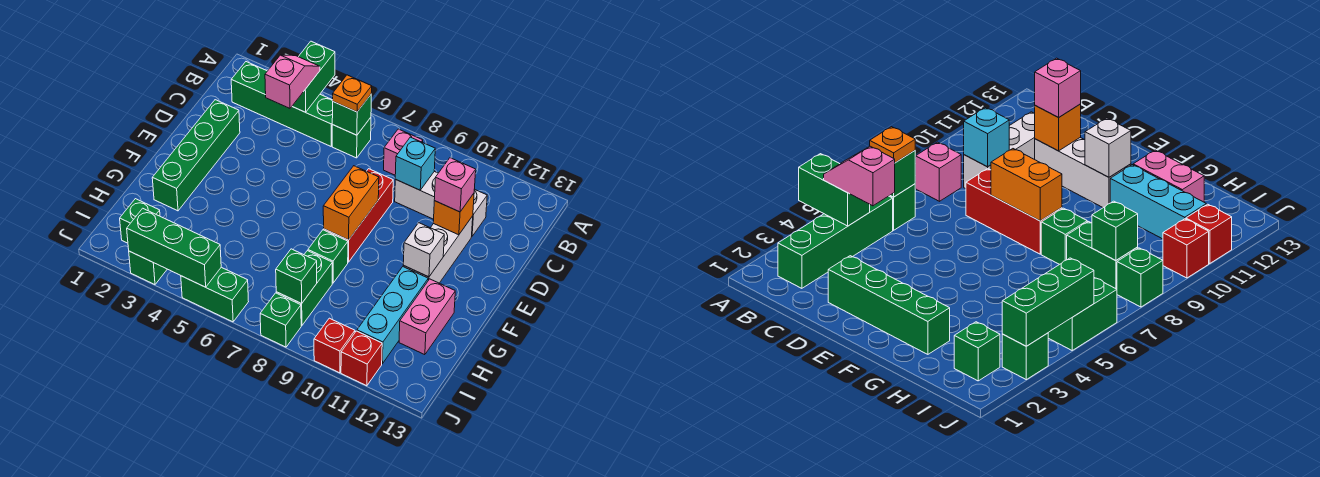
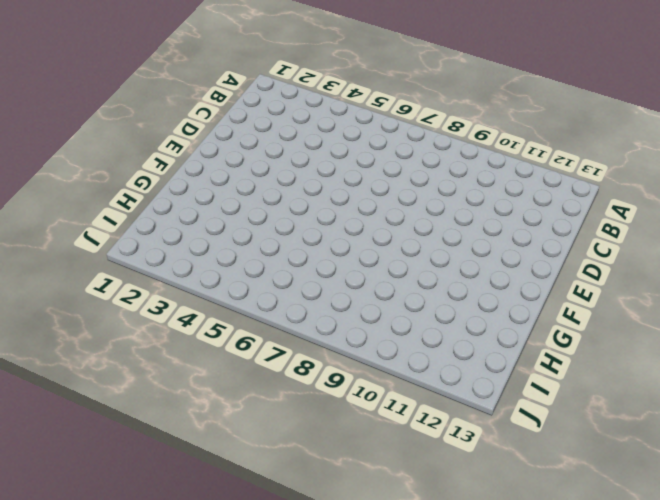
none -> green 1x4 brick [231,62,333,146]
none -> green 1x1 brick [332,118,371,158]
none -> pink 1x1 brick [384,129,423,175]

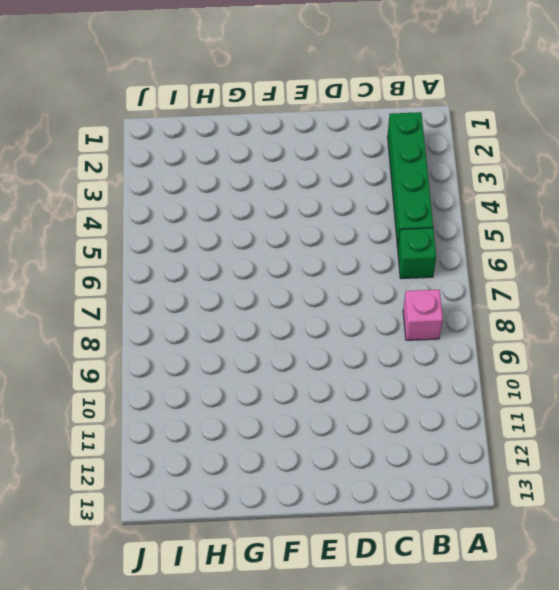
none -> white 1x3 brick [395,171,487,236]
none -> green 1x4 brick [152,100,240,211]
none -> red 1x3 brick [324,169,393,262]

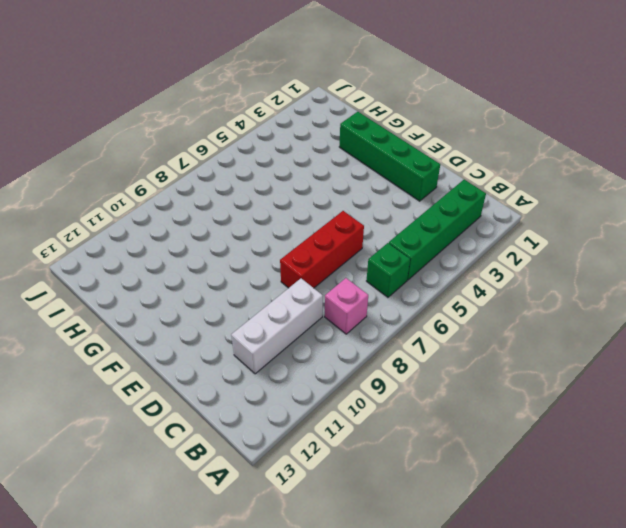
red 1x3 brick [280,211,364,288] -> red 1x3 brick turned to [324,169,393,262]
none -> white 1x3 brick [403,216,473,283]
none -> green 1x1 brick [308,230,348,283]
none -> cyan 1x3 brick [357,267,428,364]

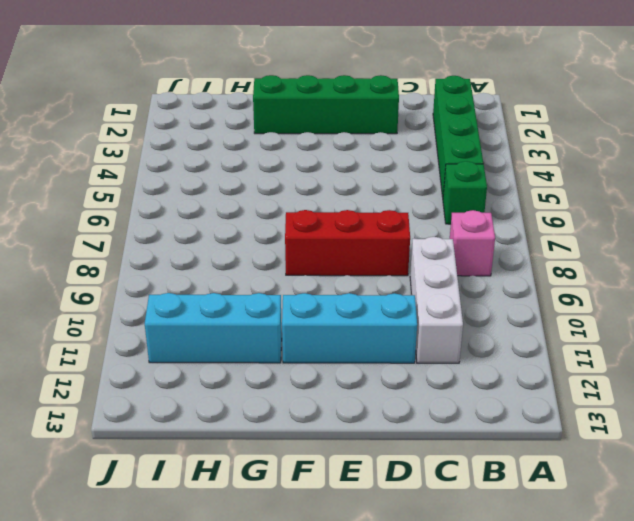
cyan 1x3 brick [282,293,417,363] -> white 1x3 brick [403,216,473,283]
none -> green 1x1 brick [308,230,348,283]
none -> pink 1x2 brick [399,279,455,355]
none -> green 1x2 brick [276,251,332,326]

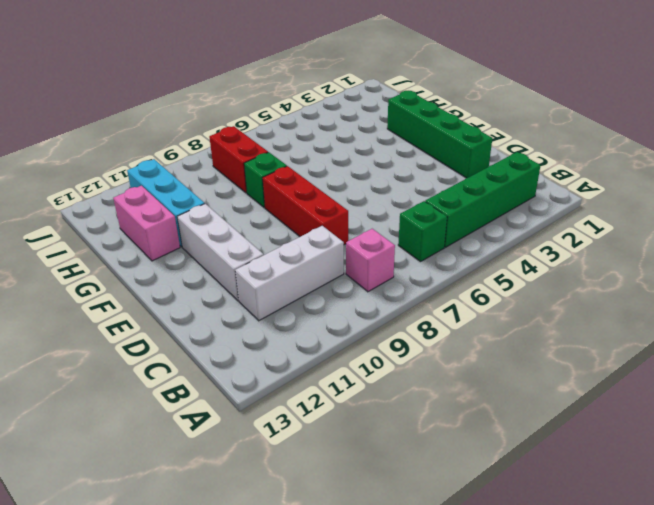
red 1x2 brick [209,126,268,193] -> green 1x2 brick [276,251,332,326]
none -> green 1x1 brick [120,199,160,243]
none -> green 1x1 brick [129,251,167,285]
none -> green 1x2 brick [181,267,249,322]

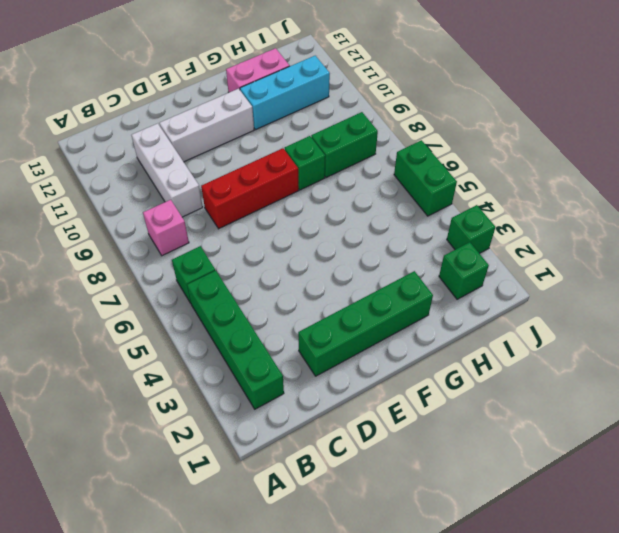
none -> green 1x1 brick [260,293,301,347]
none -> red 1x1 brick [314,318,355,373]
none -> red 1x1 brick [341,331,382,386]

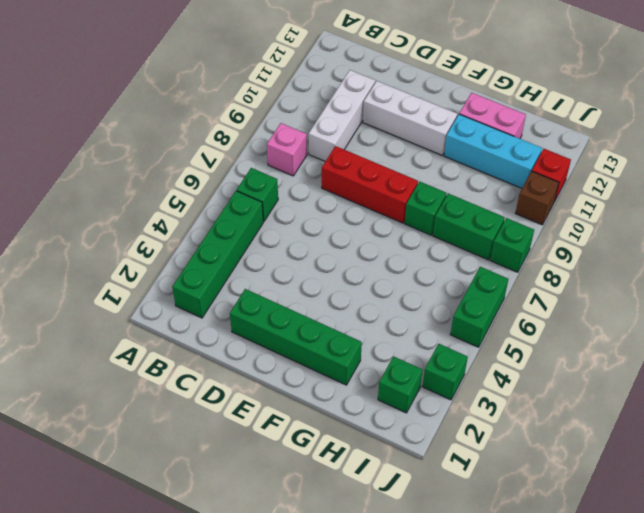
brown 1x1 brick [515,171,559,225] -> red 1x1 brick [314,318,355,373]
none -> green 1x2 brick [292,41,335,112]
none -> green 1x1 brick [332,95,371,135]
none -> cyan 1x1 brick [395,137,435,190]

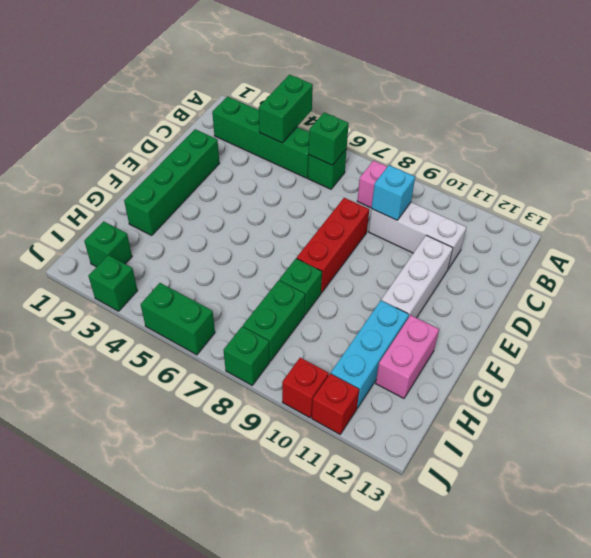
none -> orange 1x1 brick [433,193,474,235]
none -> orange 1x2 brick [323,166,379,240]
none -> white 1x1 brick [403,223,444,277]

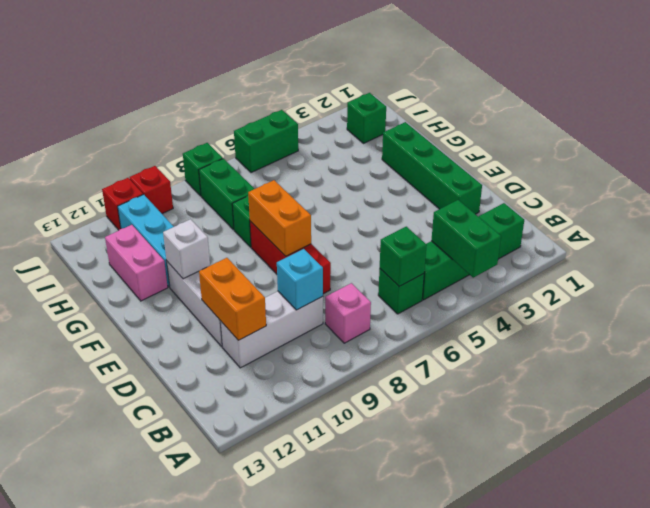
orange 1x2 brick [199,258,266,340] -> orange 1x1 brick [433,193,474,235]
none -> green 1x1 brick [129,251,167,285]
none -> green 1x1 brick [276,249,317,303]
none -> green 1x3 brick [127,208,221,287]

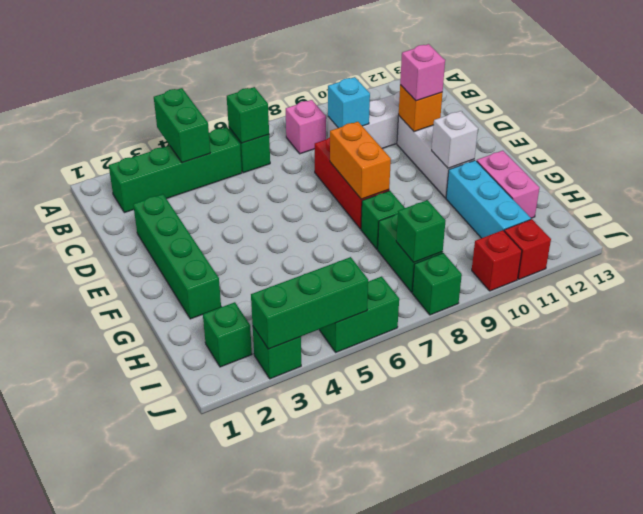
none -> pink 1x2 slope [265,55,320,108]
none -> orange 1x1 plate [333,75,372,112]

